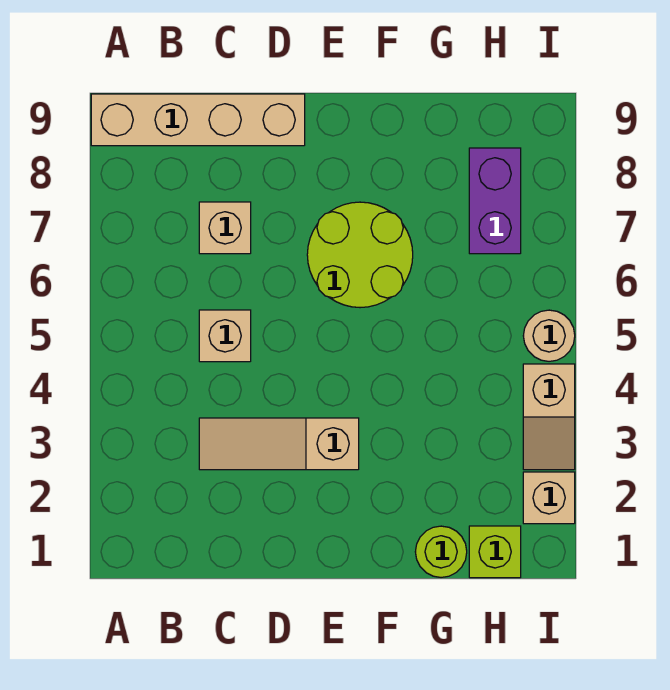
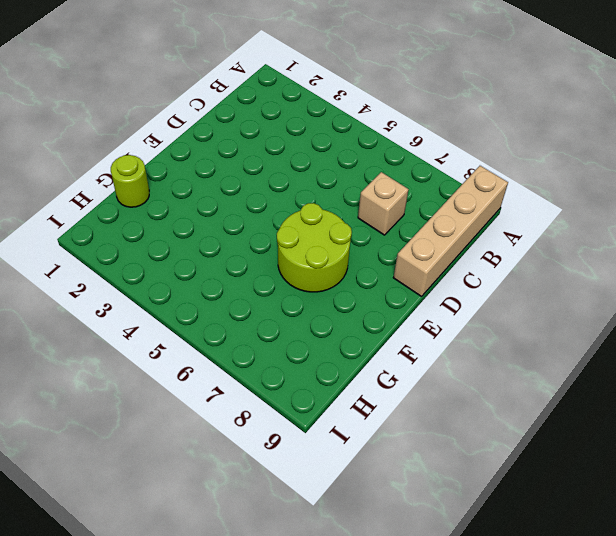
none -> tan 1x3 slope [199,418,359,470]
none -> tan 1x1 brick [199,310,251,362]

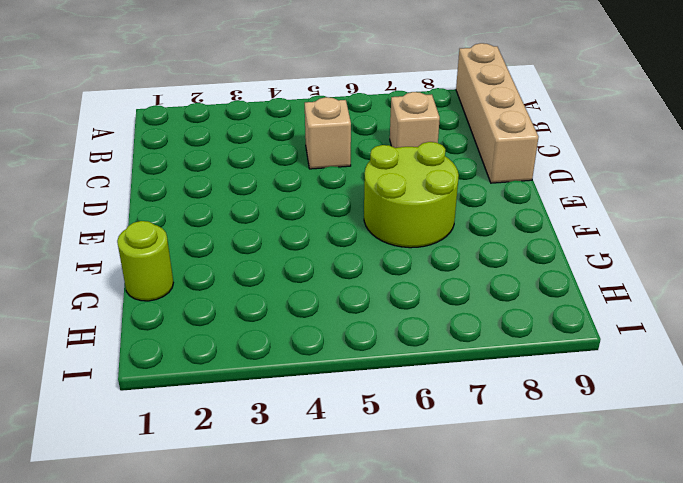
none -> tan 1x3 slope [199,418,359,470]
none -> lime 1x1 brick [469,526,521,578]

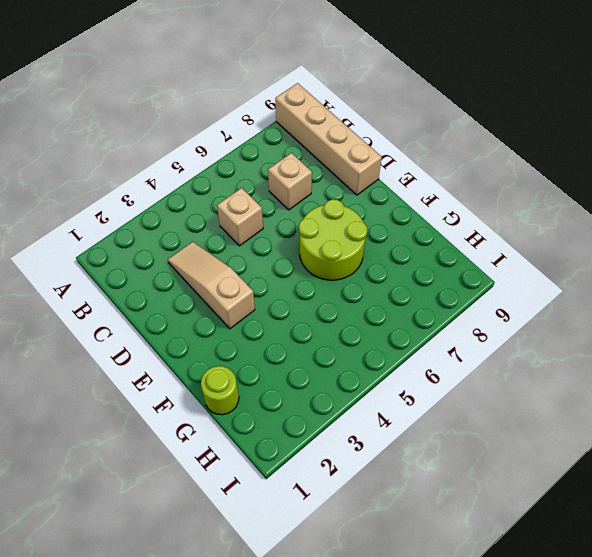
none -> lime 1x1 brick [469,526,521,578]
none -> purple 1x2 brick [469,148,521,254]

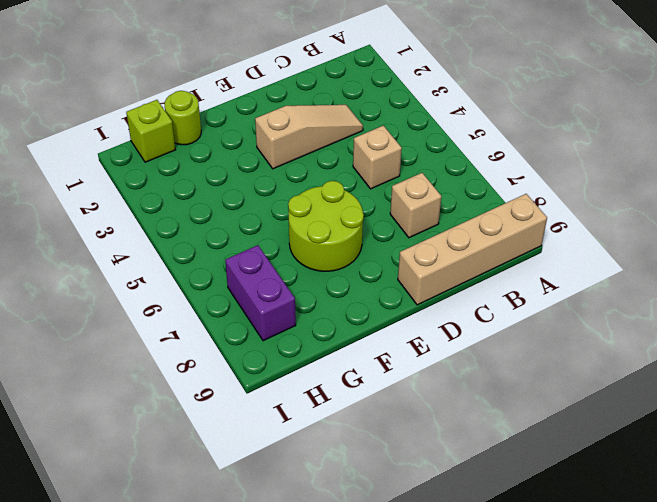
none -> tan 1x1 brick [523,472,575,524]
none -> tan 1x2 slope [523,364,575,470]

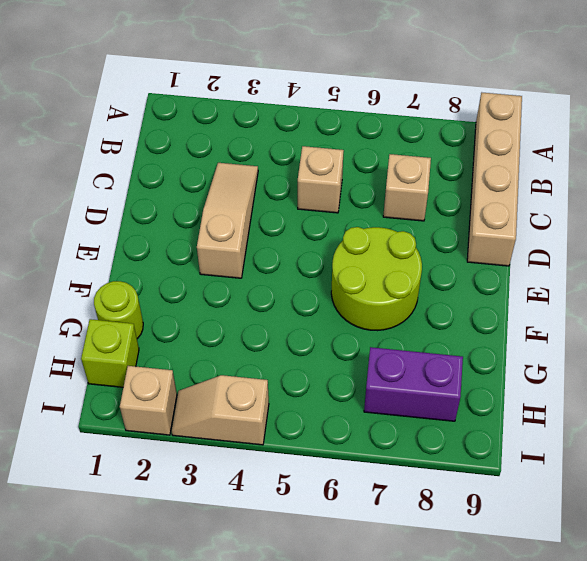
none -> tan 1x1 round brick [523,310,575,361]

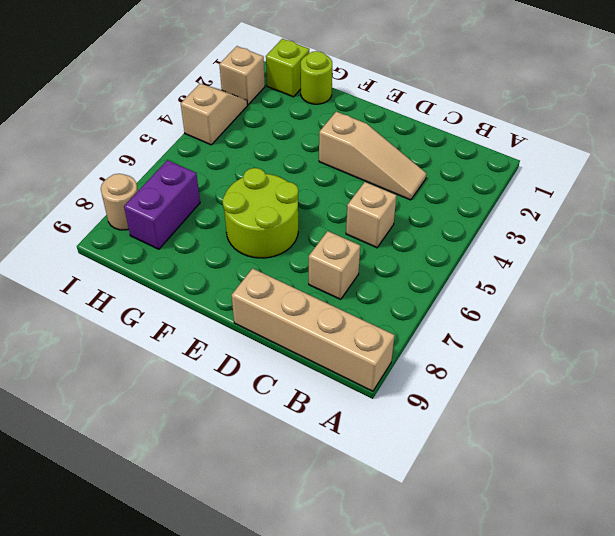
tan 1x1 round brick [101,174,138,230] -> tan 1x1 round brick moved to [523,310,575,361]

